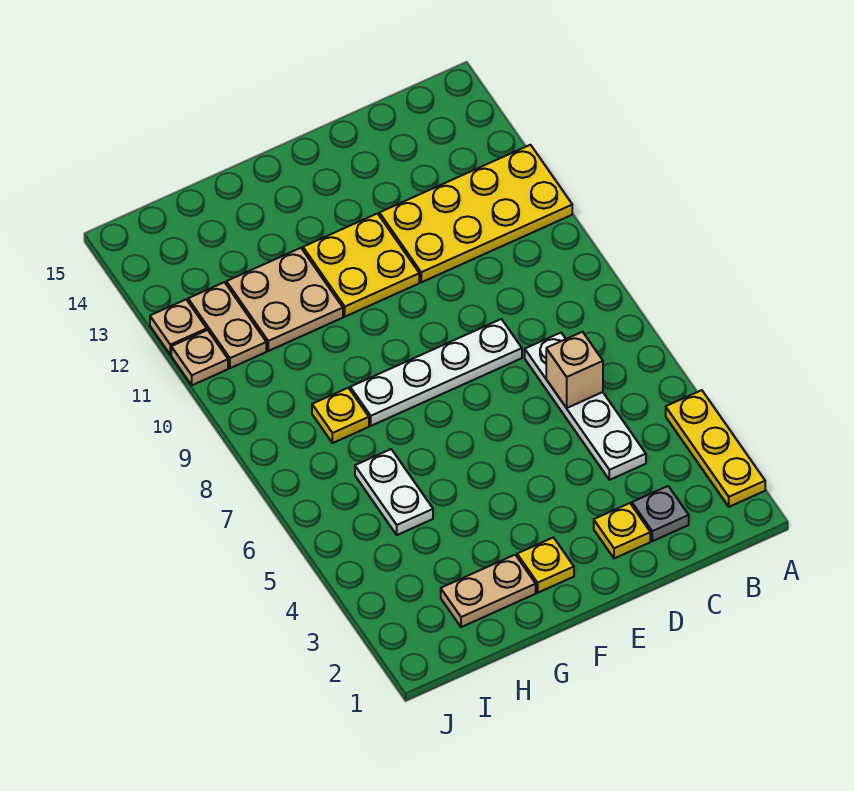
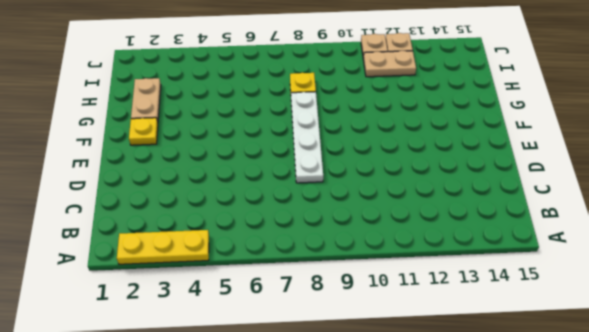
none -> yellow 2x4 plate [379,145,572,282]
none -> grey 1x1 plate [632,486,689,541]
none -> white 1x4 plate [525,333,646,480]

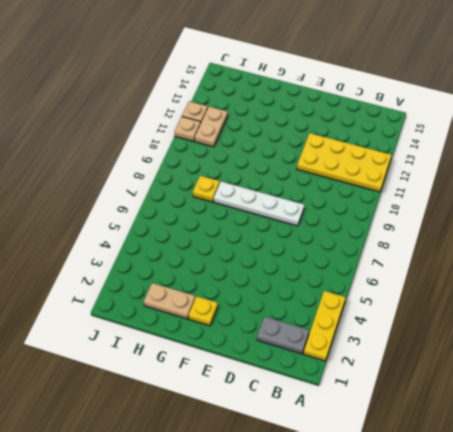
grey 1x2 plate [257,317,309,354] -> grey 1x1 plate [632,486,689,541]
none -> white 1x4 plate [525,333,646,480]
none -> yellow 1x1 plate [594,503,650,558]
none -> yellow 2x2 plate [303,214,419,317]

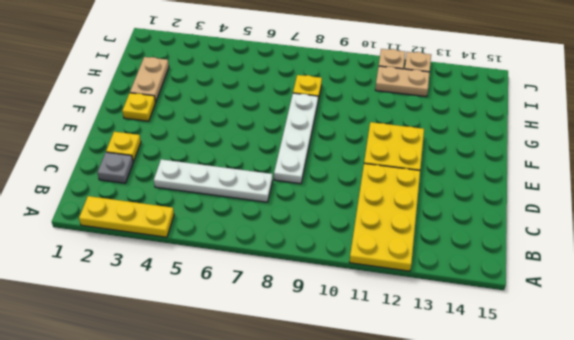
none -> tan 2x2 plate [226,248,343,351]
none -> white 1x2 plate [355,449,433,535]
none -> tan 1x1 brick [546,332,603,408]

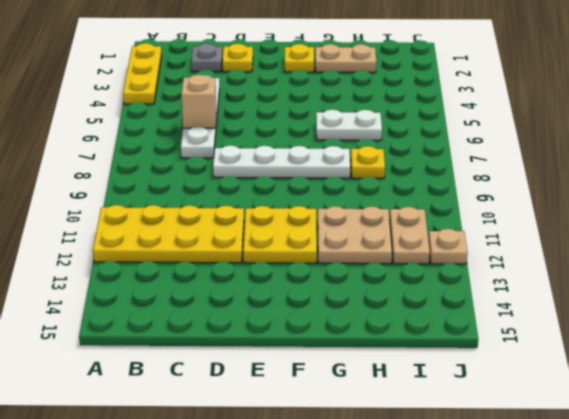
white 1x2 plate [316,110,382,140] -> white 1x2 plate turned to [355,449,433,535]
none -> tan 1x1 plate [171,330,228,385]

